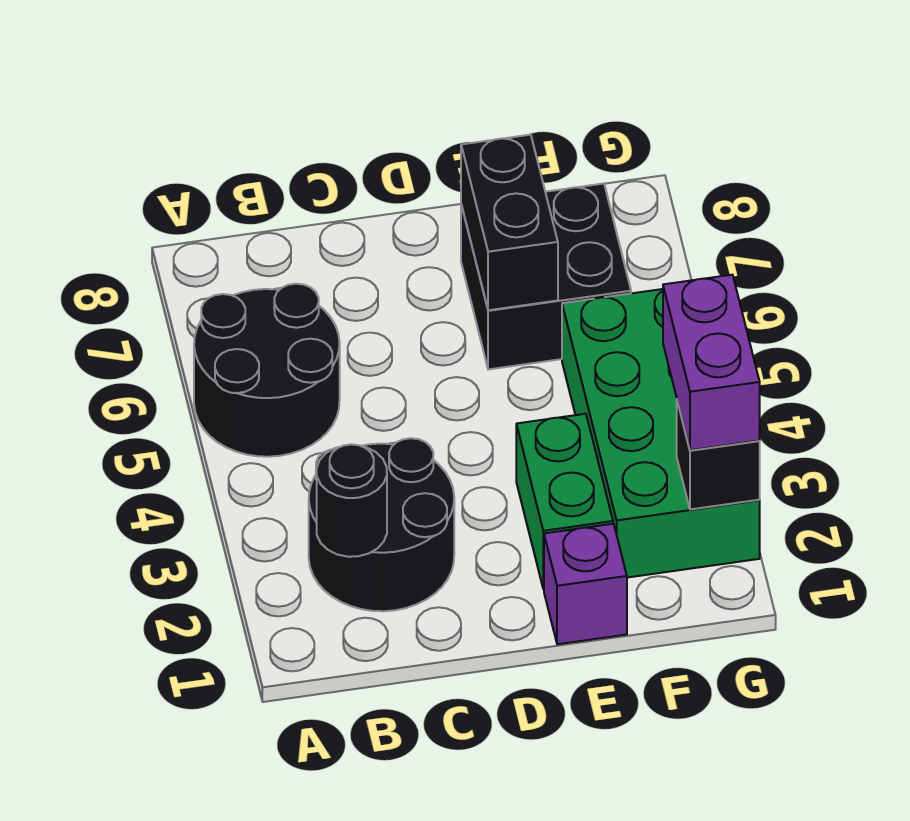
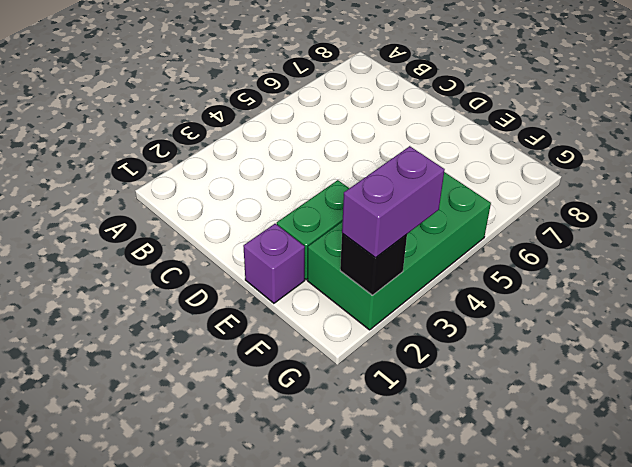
none -> black 2x2 round brick [194,284,340,457]
none -> black 2x2 round brick [309,438,454,611]

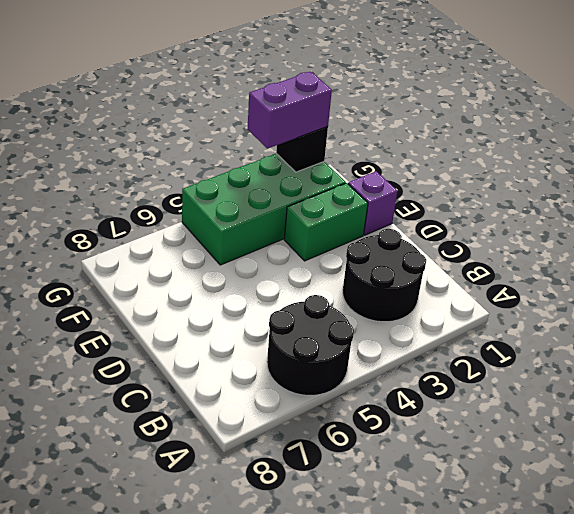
none -> black 2x2 brick [461,184,631,369]
none -> black 1x1 round brick [317,444,387,557]

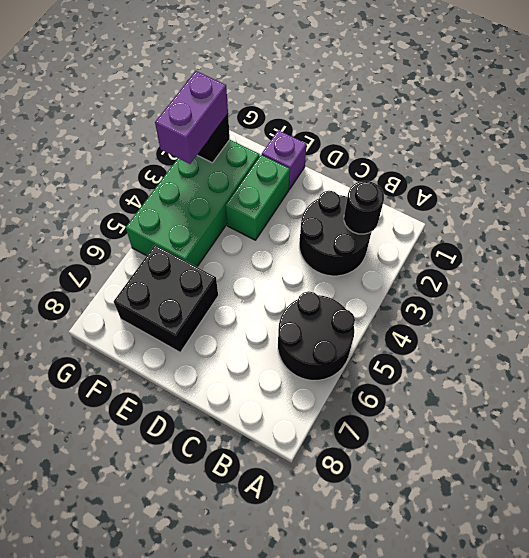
none -> black 1x2 brick [461,135,558,310]

